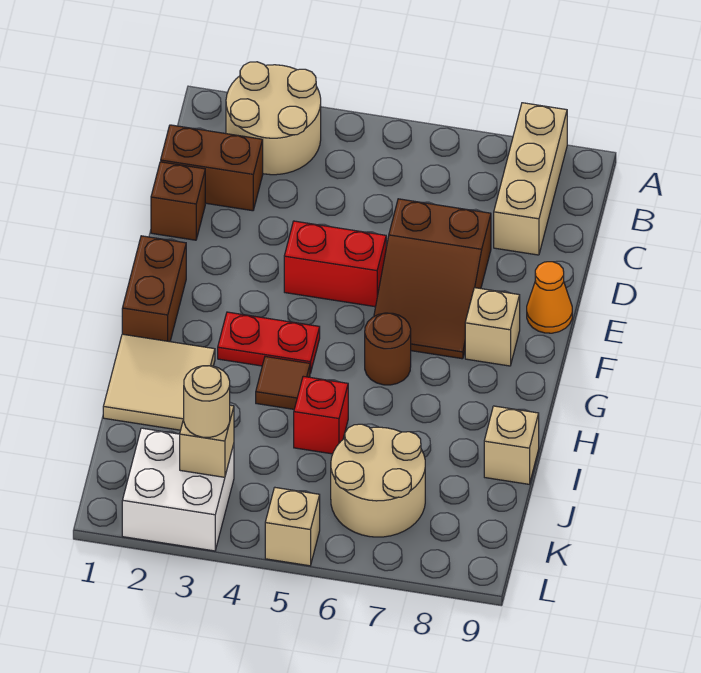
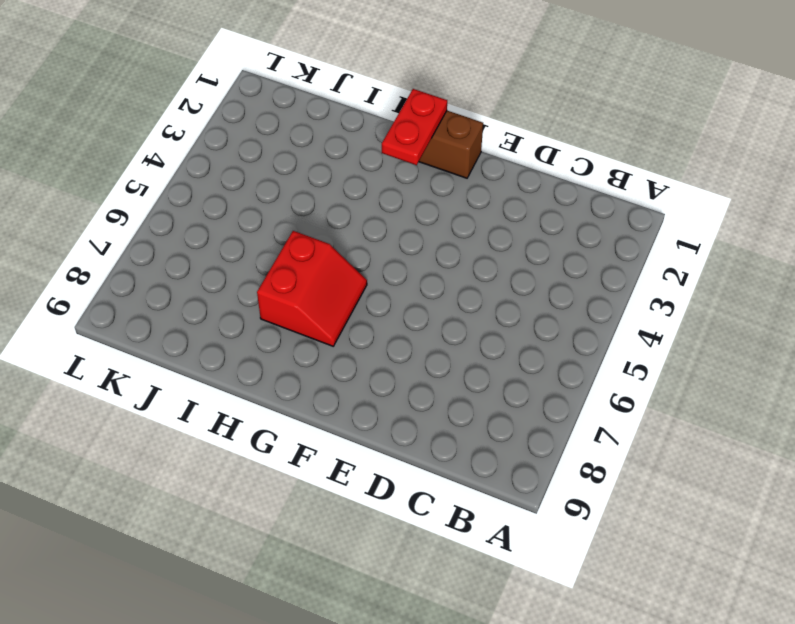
red 1x2 plate [382,89,447,165] -> red 1x2 plate moved to [218,312,320,373]
red 2x2 slope [257,231,367,346] -> brown 1x1 round brick [365,313,411,385]
none -> tan 2x2 round brick [226,62,321,175]
none -> tan 1x3 brick [494,103,567,255]
none -> brown 1x2 brick [161,125,263,211]

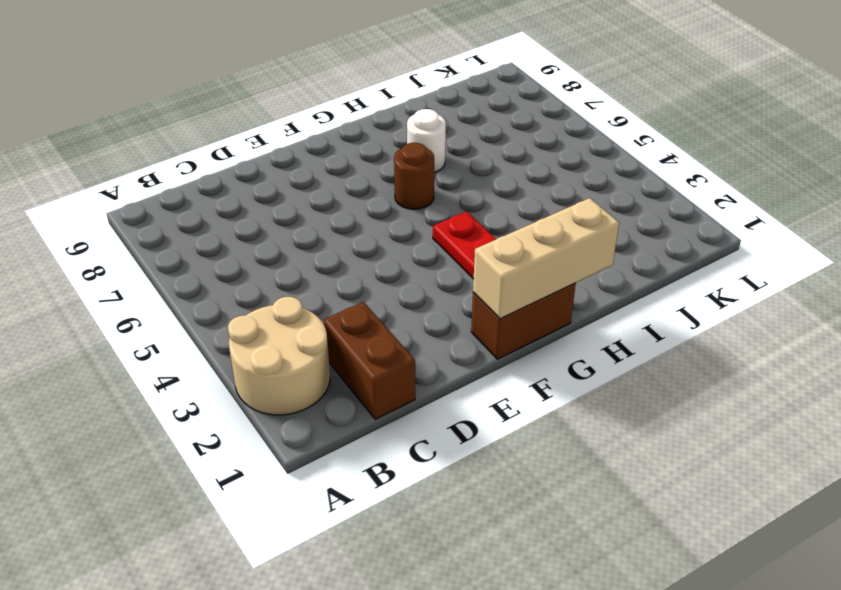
tan 1x3 brick [473,198,619,319] -> tan 1x3 brick moved to [494,103,567,255]
white 1x1 round brick [407,109,446,172] -> none
none -> brown 1x1 brick [151,162,205,240]
none -> brown 2x3 slope [374,199,491,359]
none -> red 1x2 brick [284,221,386,307]

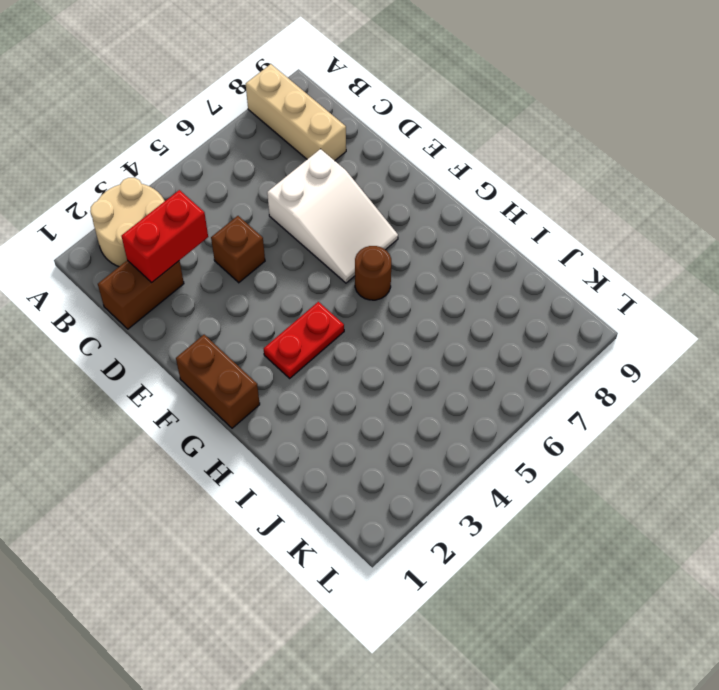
red 1x2 brick [121,190,208,282] -> red 1x2 brick moved to [284,221,386,307]
brown 1x1 brick [211,216,265,283] -> brown 1x1 brick moved to [151,162,205,240]
white 2x3 slope [267,149,398,283] -> brown 2x3 slope [374,199,491,359]
none -> orange 1x1 cone [527,262,572,333]
none -> tan 1x1 brick [465,288,520,366]
none -> tan 2x2 tile [103,334,215,430]

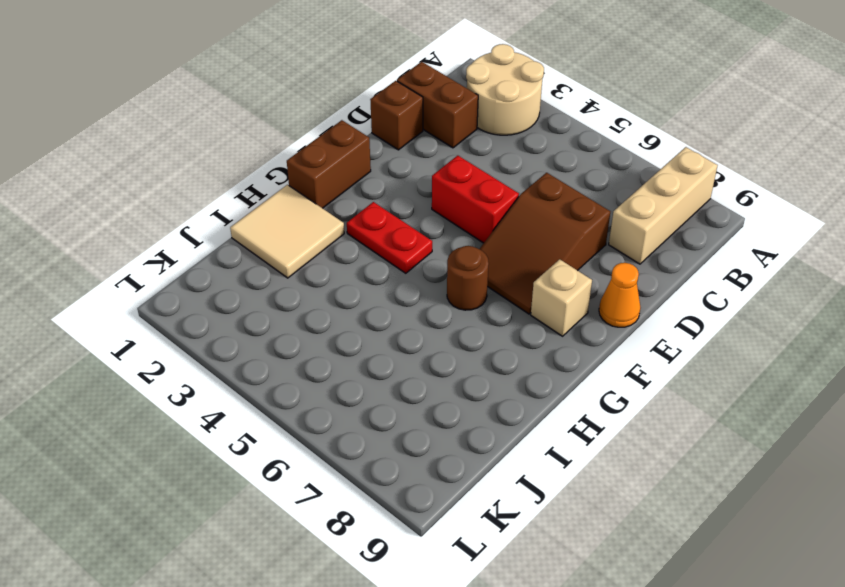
none -> brown 1x1 tile [256,357,310,409]
none -> red 1x1 brick [294,376,348,454]
none -> tan 1x1 brick [484,406,539,484]

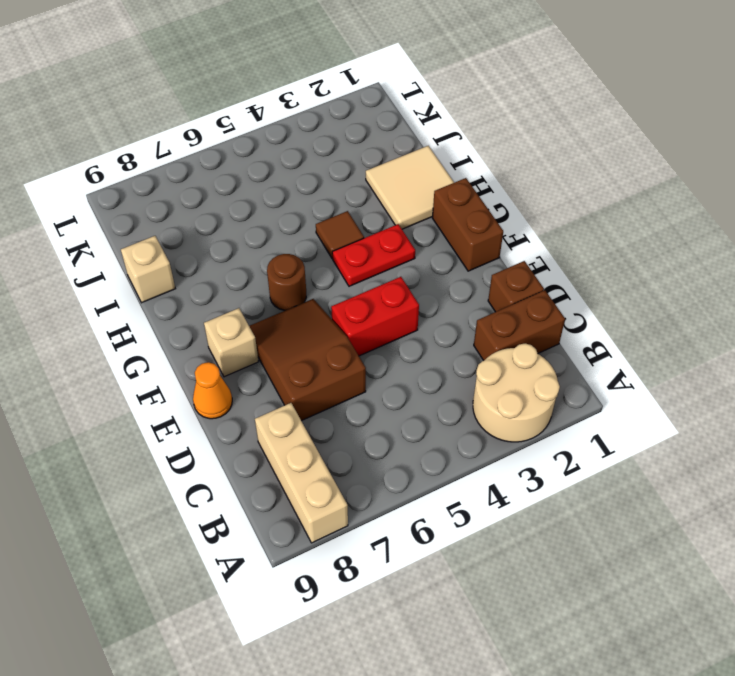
none -> red 1x1 brick [294,376,348,454]
none -> tan 2x2 round brick [331,424,425,537]
none -> white 2x2 brick [122,428,234,551]

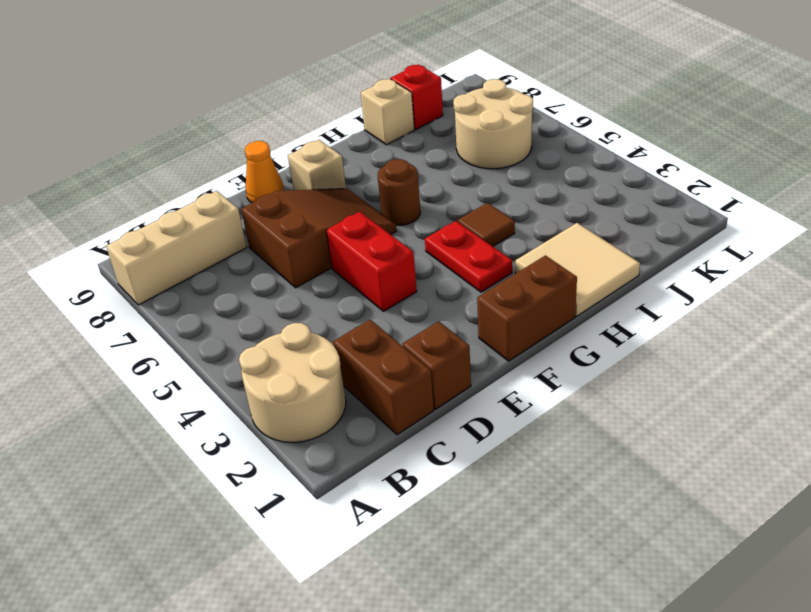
red 1x1 brick [391,64,443,129] -> red 1x1 brick moved to [294,376,348,454]
none -> white 2x2 brick [122,428,234,551]
none -> tan 1x1 brick [265,488,320,566]
none -> tan 1x1 brick [180,405,234,477]

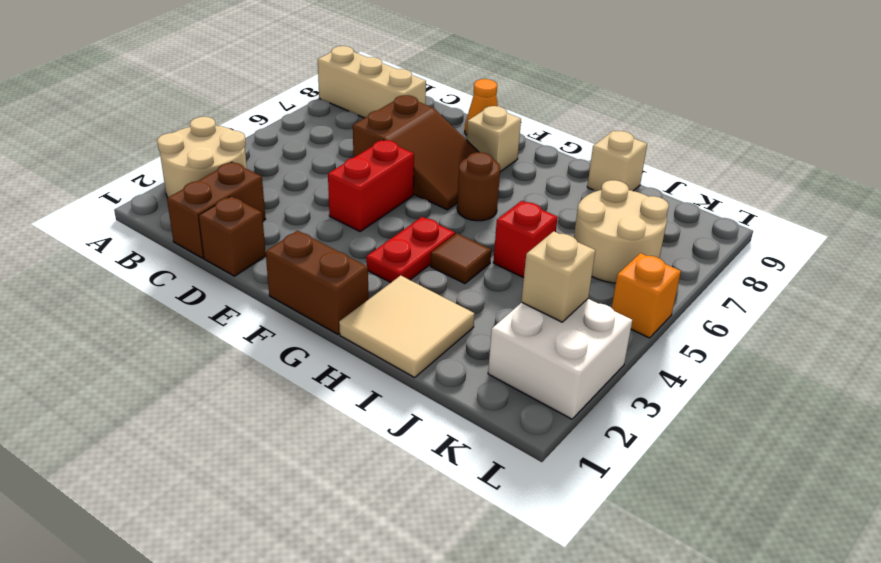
orange 1x1 brick [612,253,681,338] -> tan 1x1 brick [265,488,320,566]
none -> tan 1x1 round brick [184,366,230,437]

